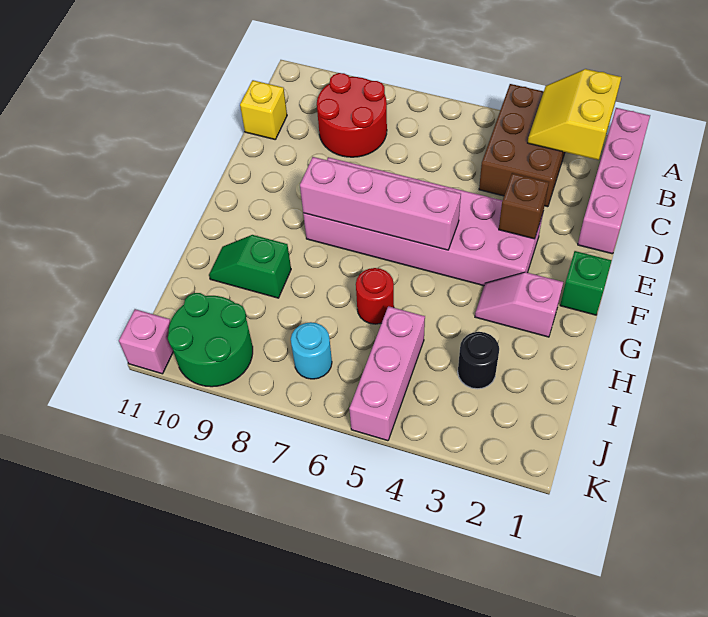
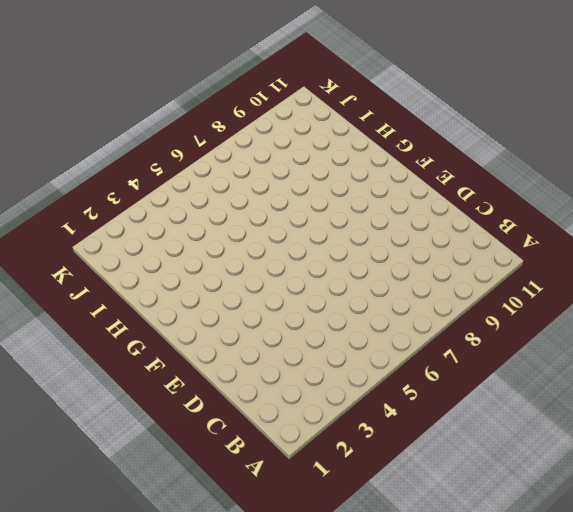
none -> pink 1x4 brick [578,108,650,254]
none -> brown 2x3 brick [479,84,565,207]
none -> red 2x2 round brick [317,73,387,157]

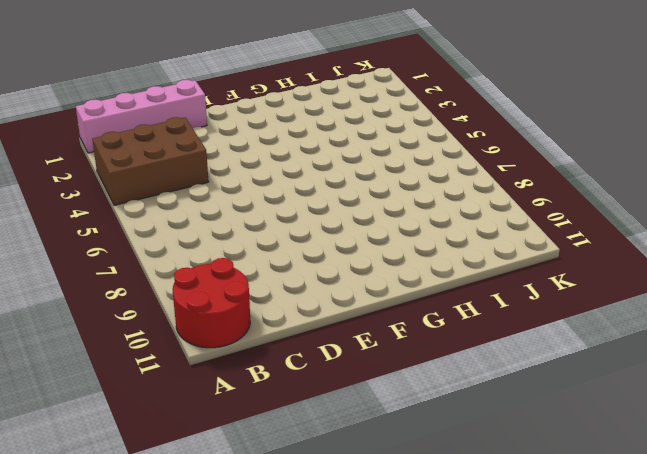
red 2x2 round brick [173,258,250,348] -> red 2x2 round brick moved to [317,73,387,157]
none -> yellow 1x1 brick [240,80,287,139]
none -> pink 2x6 brick [303,157,543,286]
none -> green 1x1 brick [560,251,612,315]

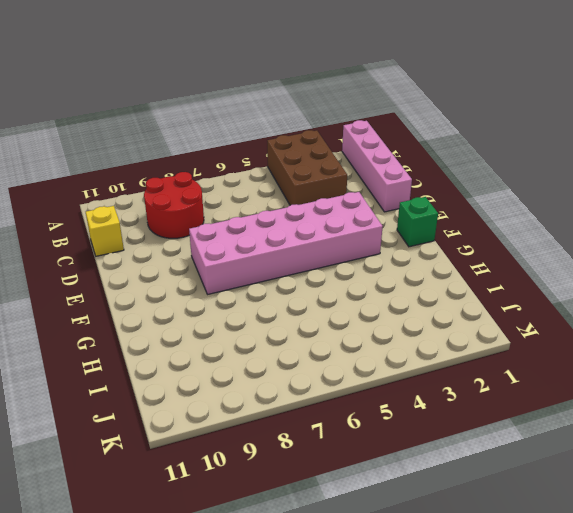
none -> pink 1x2 slope [475,272,563,337]
none -> red 1x1 round brick [356,268,394,324]
none -> green 1x2 slope [209,235,291,298]

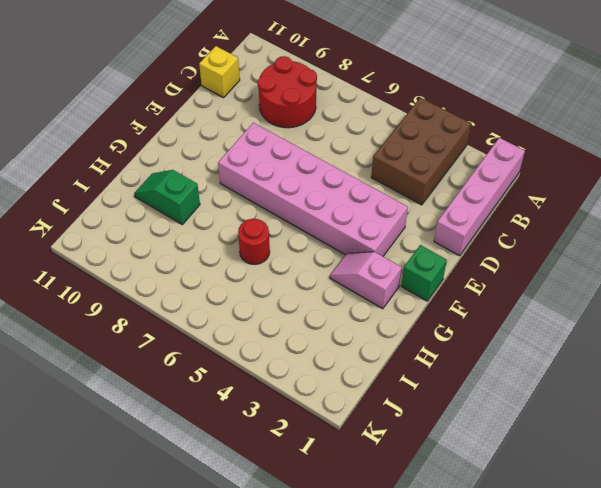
none -> black 1x1 round brick [458,332,499,389]
none -> pink 1x3 brick [349,306,425,441]
none -> cyan 1x1 round brick [291,322,332,379]

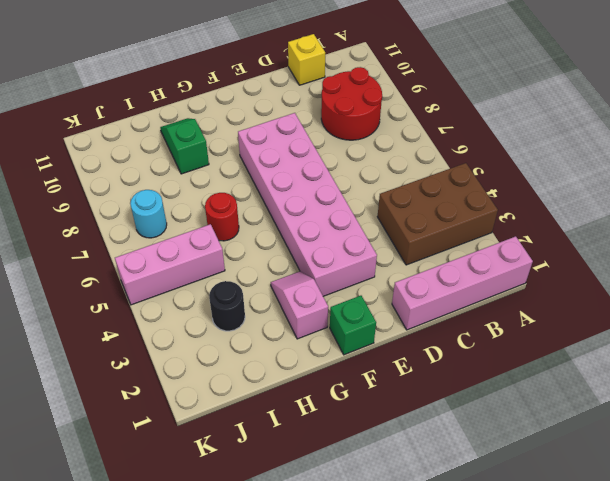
none -> green 2x2 round brick [168,293,253,387]
none -> pink 1x1 brick [119,309,173,374]
none -> yellow 2x2 slope [528,69,621,160]

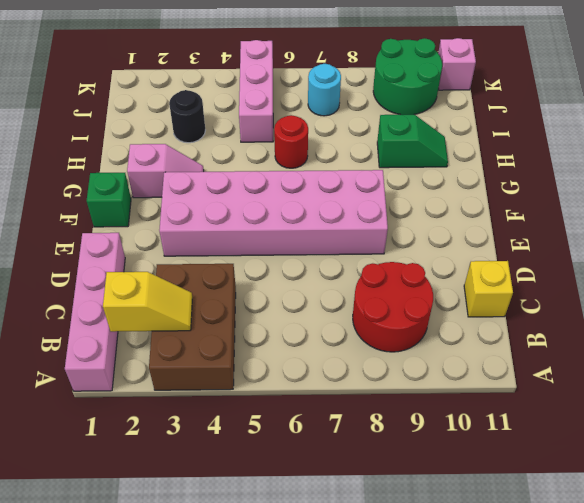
yellow 1x2 slope [103,272,192,332] -> yellow 2x2 slope [528,69,621,160]
none -> brown 1x1 brick [499,173,549,239]
none -> pink 1x4 brick [300,157,461,250]

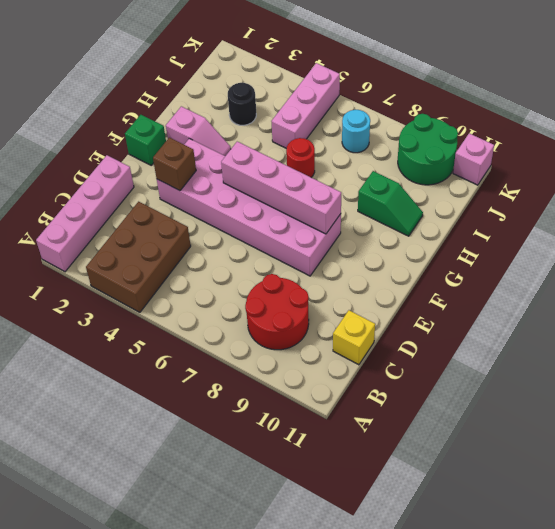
none -> yellow 2x2 slope [528,69,621,160]

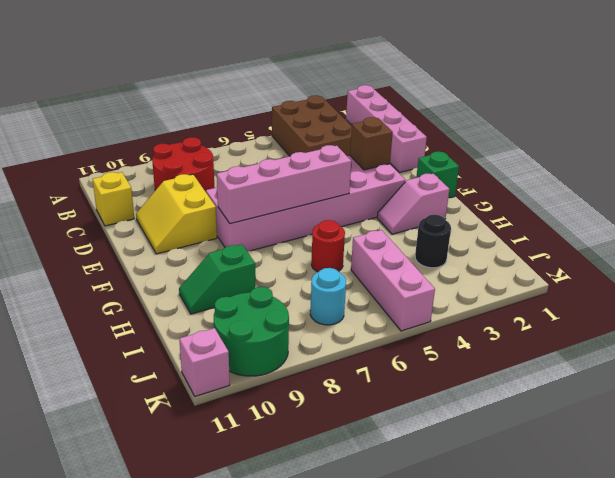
yellow 2x2 slope [136,174,217,254] -> yellow 2x2 slope moved to [528,69,621,160]

